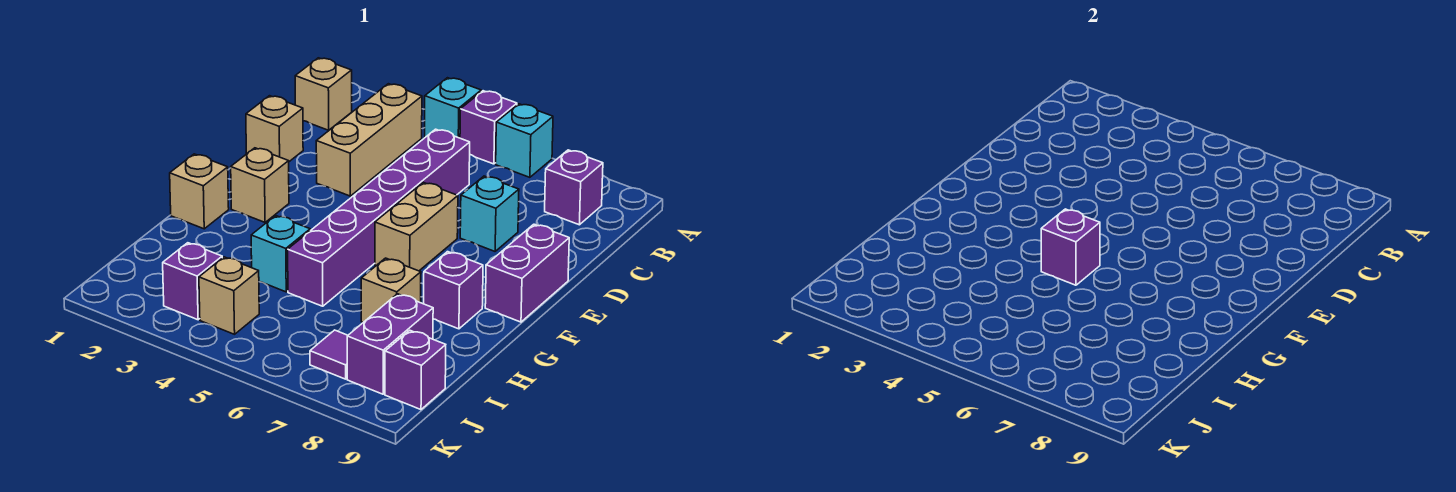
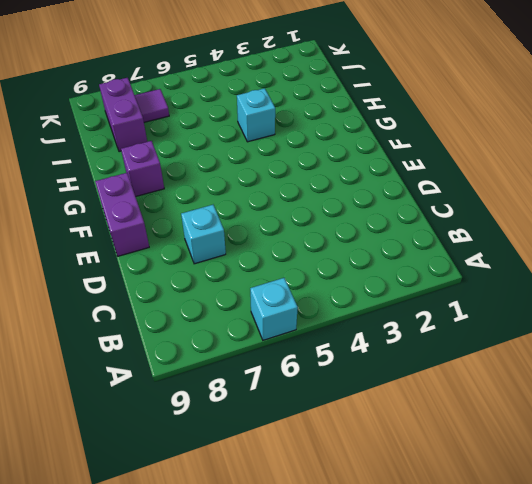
none -> cyan 1x1 brick [424,78,481,138]
none -> purple 1x1 brick [460,91,517,164]
none -> tan 1x1 brick [295,58,352,130]

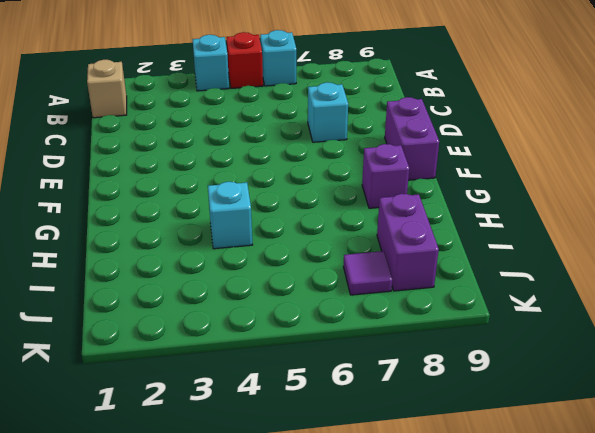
red 1x1 brick [227,32,263,88] -> purple 1x1 brick [460,91,517,164]
none -> tan 1x3 brick [316,84,422,196]
none -> purple 1x1 brick [545,150,603,225]
none -> purple 1x6 brick [288,129,470,306]

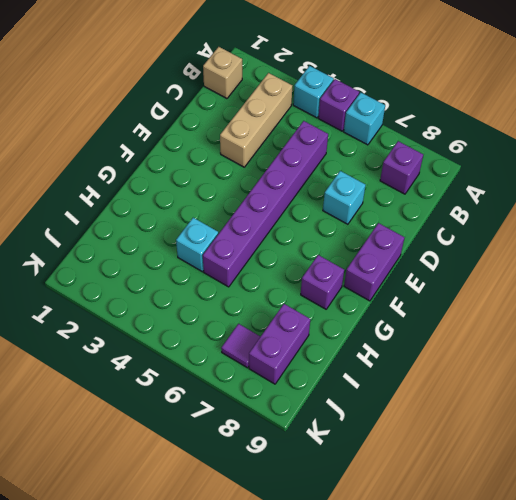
none -> tan 1x1 brick [246,96,303,162]
none -> tan 1x2 brick [375,182,458,271]
none -> tan 1x1 brick [231,148,289,222]

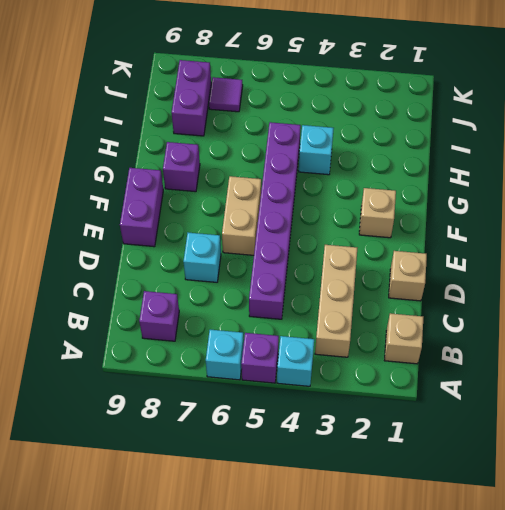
none -> tan 1x1 brick [170,154,229,229]
none -> tan 1x1 brick [361,258,421,322]
none -> purple 1x1 brick [163,243,222,320]

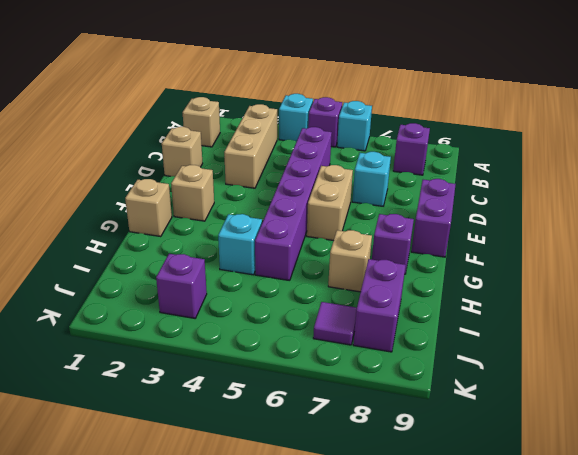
none -> tan 1x1 brick [199,257,259,334]
none -> purple 1x1 brick [385,330,446,410]
none -> purple 1x1 brick [1041,209,1100,285]

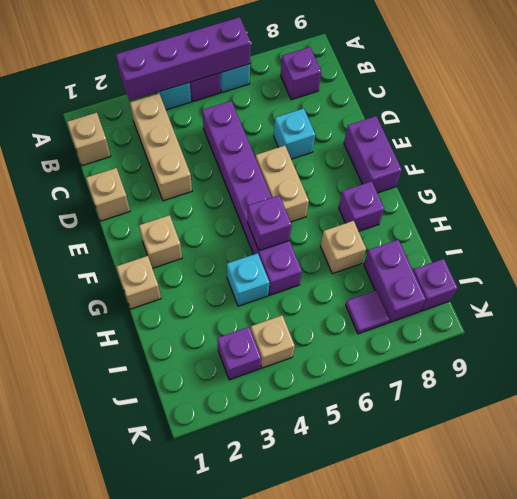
purple 1x4 brick [116,17,251,101] -> none

